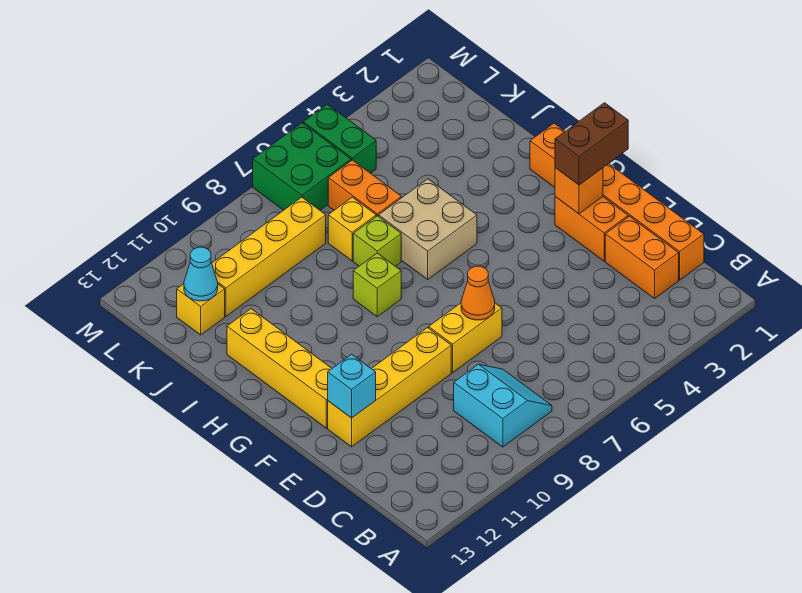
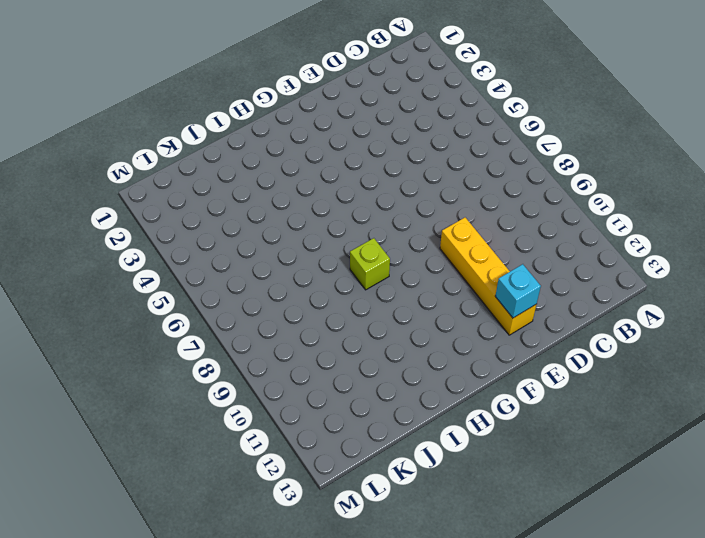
none -> cyan 2x2 slope [454,364,552,447]
none -> orange 1x6 brick [530,123,704,280]
none -> orange 1x2 brick [605,216,679,299]

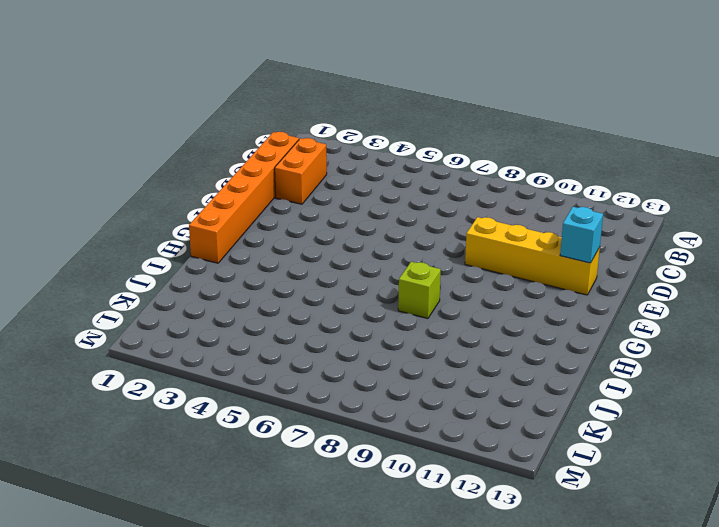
none -> cyan 2x2 slope [454,364,552,447]
none -> orange 1x2 brick [555,197,628,261]
none -> yellow 1x2 brick [429,303,502,372]

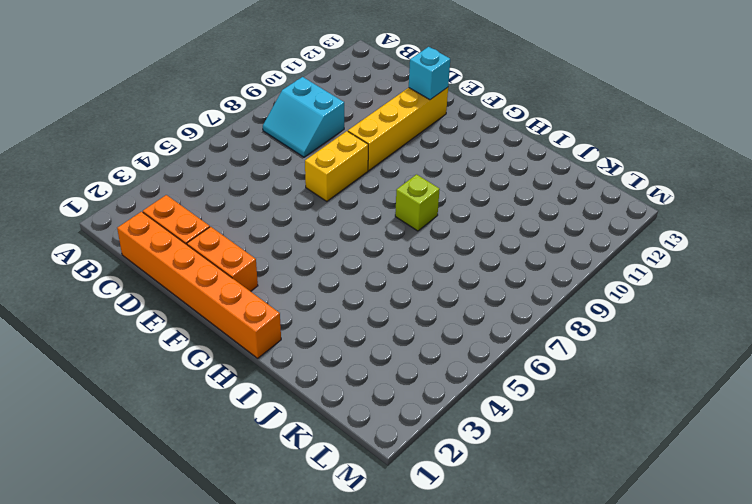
none -> yellow 1x4 brick [227,309,332,428]
none -> tan 2x2 brick [379,179,477,279]
none -> lime 1x1 brick [353,216,401,266]

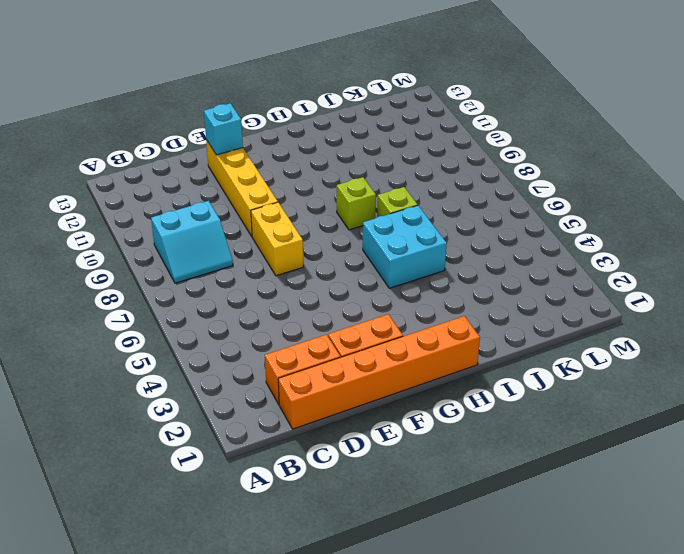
cyan 2x2 brick [363,205,447,288] -> tan 2x2 brick [379,179,477,279]
none -> yellow 1x4 brick [227,309,332,428]
none -> orange 1x2 brick [328,160,401,216]
none -> yellow 1x1 brick [328,197,376,261]

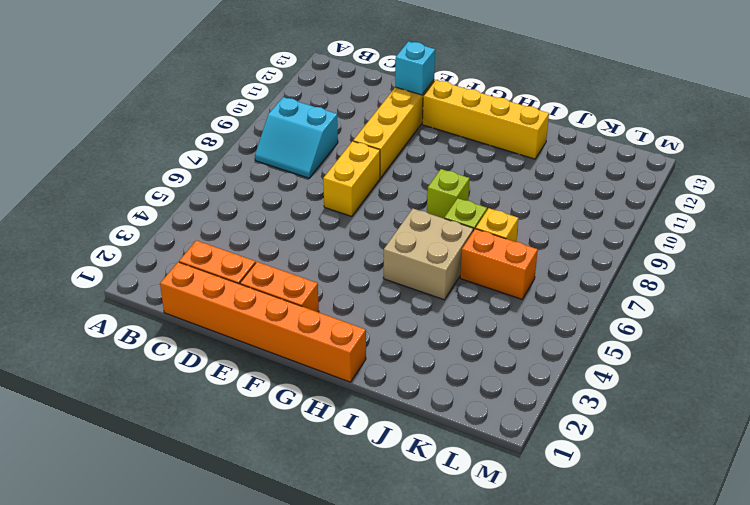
none -> yellow 1x4 brick [212,197,326,316]
none -> yellow 1x1 brick [177,284,225,335]
none -> green 1x2 brick [303,104,376,173]

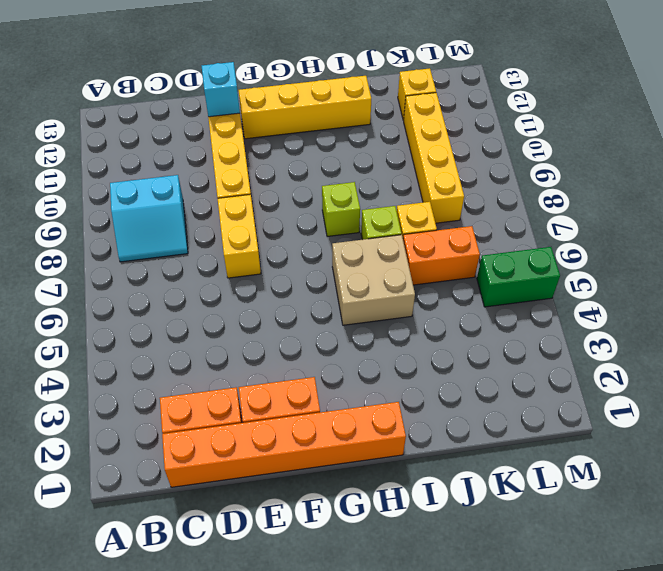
none -> green 2x2 brick [253,123,351,210]
none -> orange 1x1 cone [461,266,495,320]
none -> orange 1x1 brick [555,168,603,214]

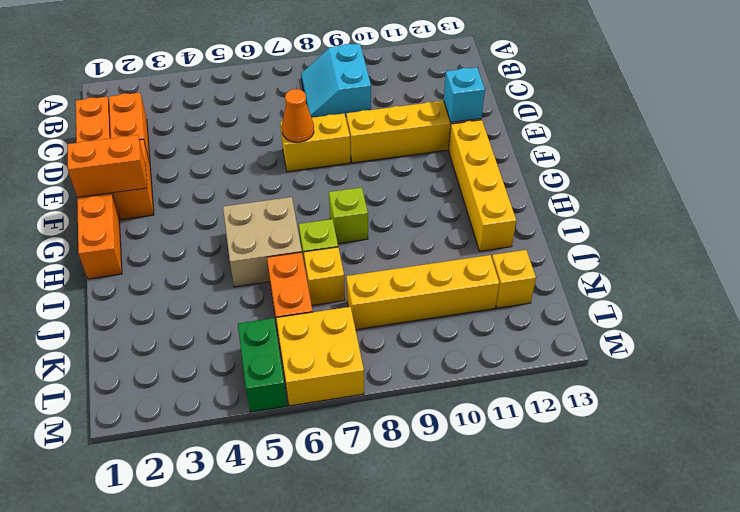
orange 1x2 brick [68,135,147,197] -> orange 1x1 brick [555,168,603,214]
yellow 2x2 brick [276,307,364,406] -> green 2x2 brick [253,123,351,210]
none -> cyan 1x1 cone [184,247,218,301]
none -> brown 1x2 brick [555,103,628,185]

